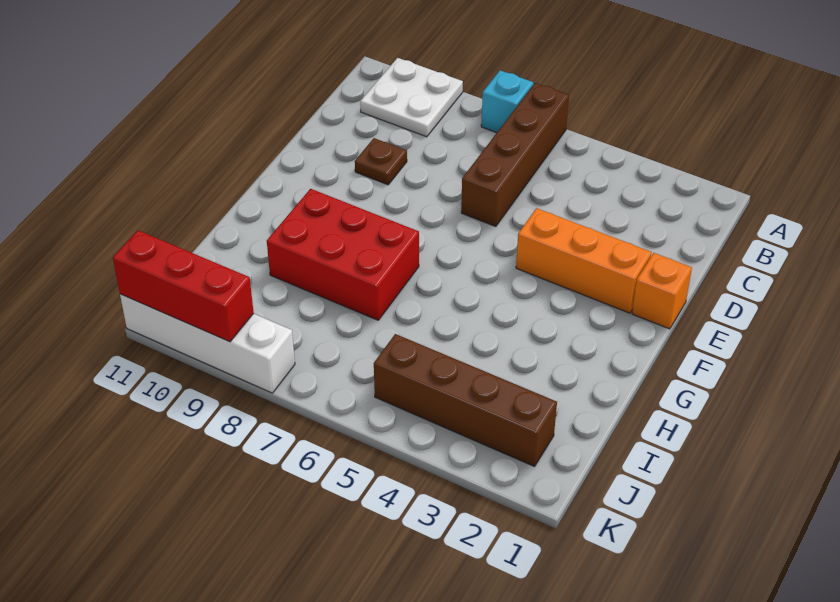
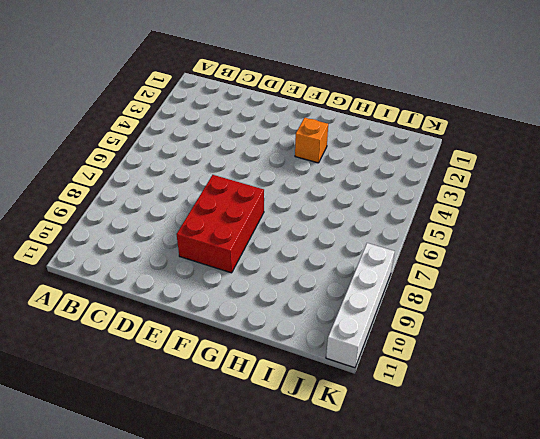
red 2x3 brick [176,175,264,273] -> red 2x3 brick moved to [267,189,419,320]
orange 1x1 brick [295,117,328,163] -> orange 1x1 brick moved to [632,253,692,329]
none -> brown 1x4 brick [461,83,569,227]
none -> cyan 1x1 brick [481,70,533,133]

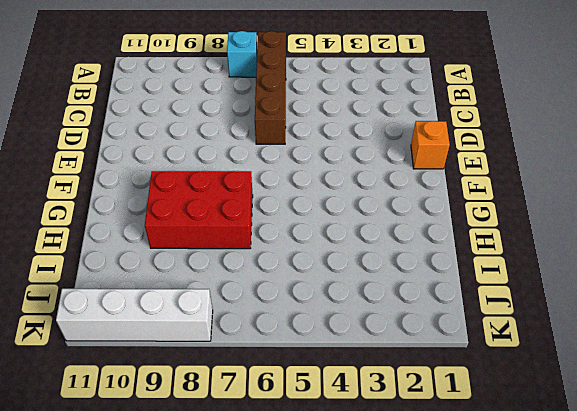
none -> white 2x2 plate [360,58,463,137]
none -> brown 1x1 plate [355,138,407,185]

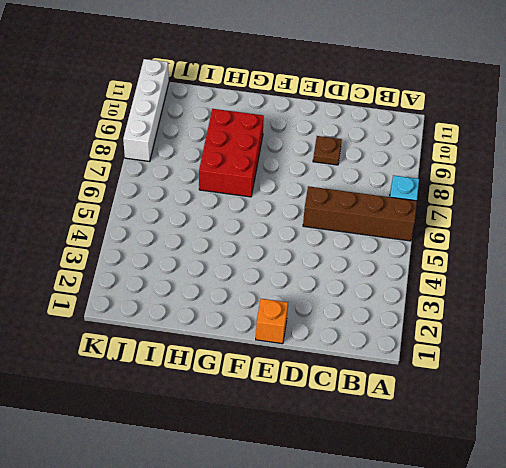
none -> white 2x2 plate [360,58,463,137]
none -> orange 1x3 brick [516,208,652,313]

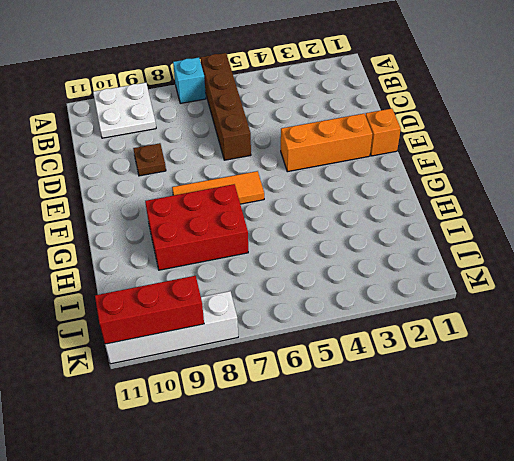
orange 1x3 tile [172,171,264,204] -> none
none -> brown 1x4 brick [374,334,557,467]

